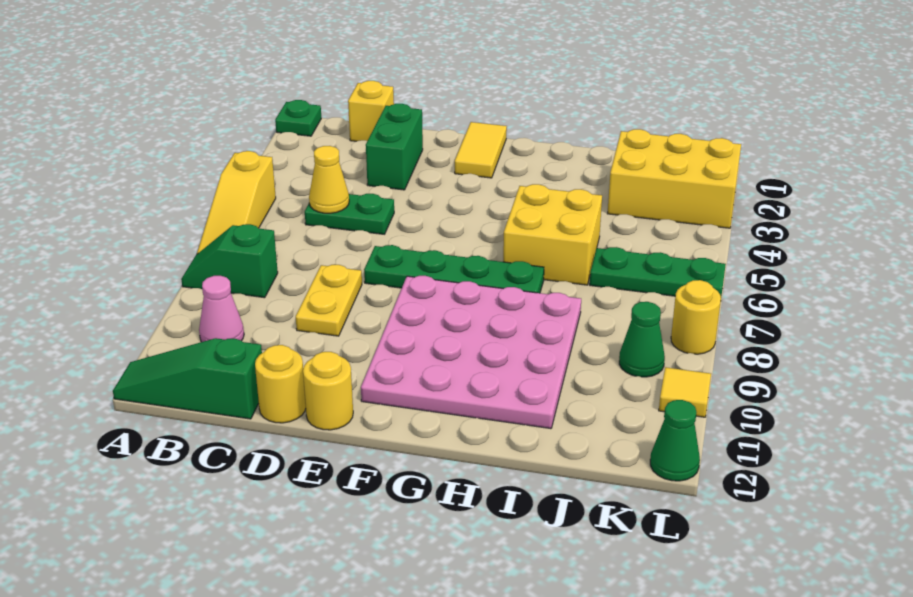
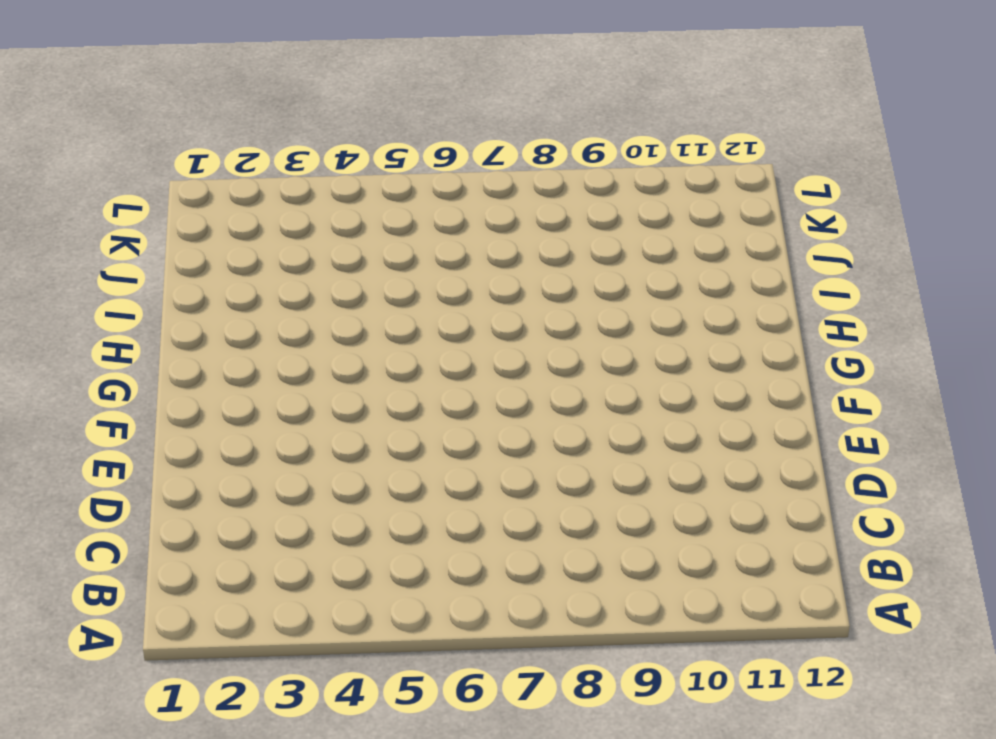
none -> green 1x1 plate [275,100,321,136]
none -> yellow 1x3 slope [197,151,276,254]
none -> green 1x2 slope [181,224,278,298]

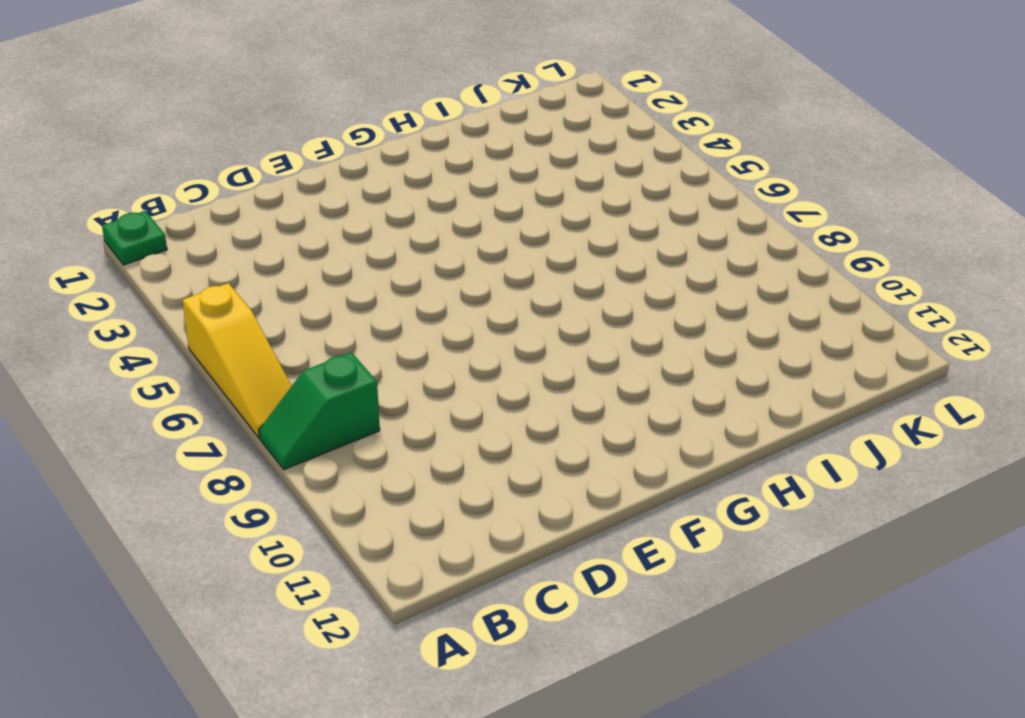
none -> green 1x3 slope [113,338,262,419]
none -> pink 1x1 cone [199,276,244,342]
none -> yellow 1x1 brick [348,81,394,141]

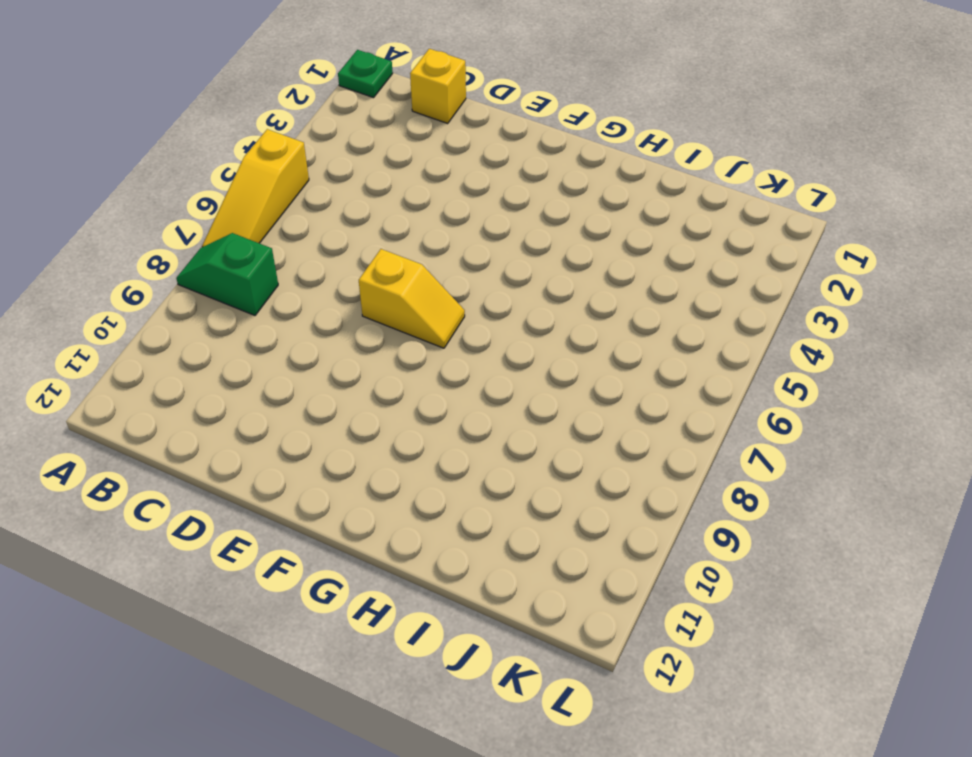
yellow 1x2 slope [359,249,465,348] -> green 1x4 plate [364,245,544,293]
none -> green 1x3 slope [113,338,262,419]
none -> pink 1x1 cone [199,276,244,342]
none -> green 1x2 plate [305,194,394,234]

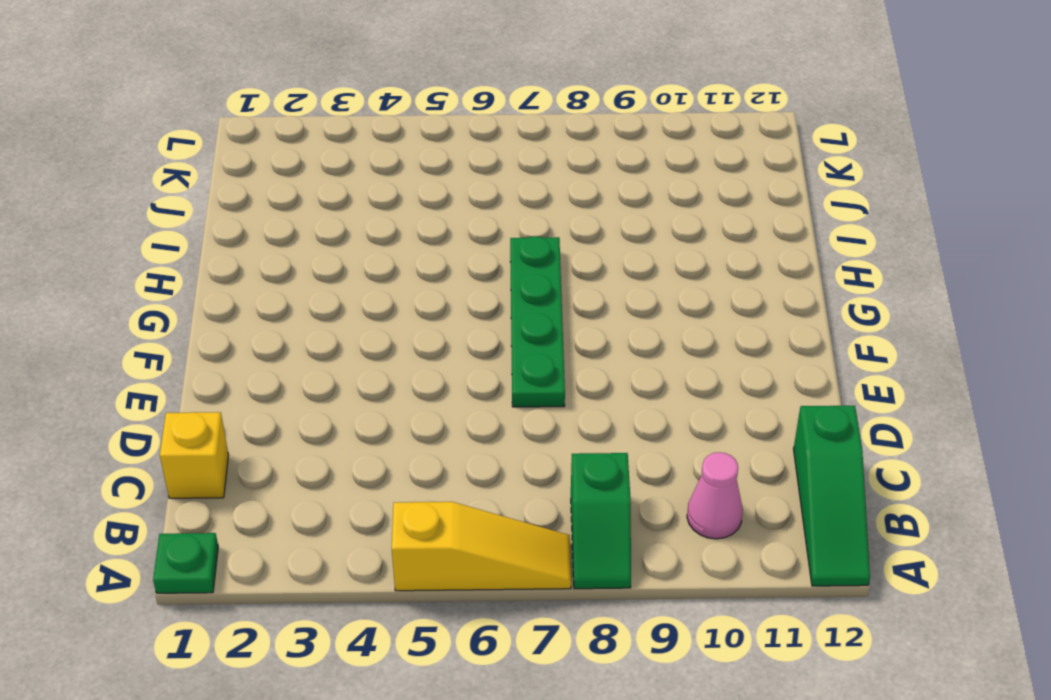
none -> green 1x2 plate [305,194,394,234]
none -> green 1x2 brick [366,104,423,190]
none -> yellow 1x2 plate [296,265,362,336]

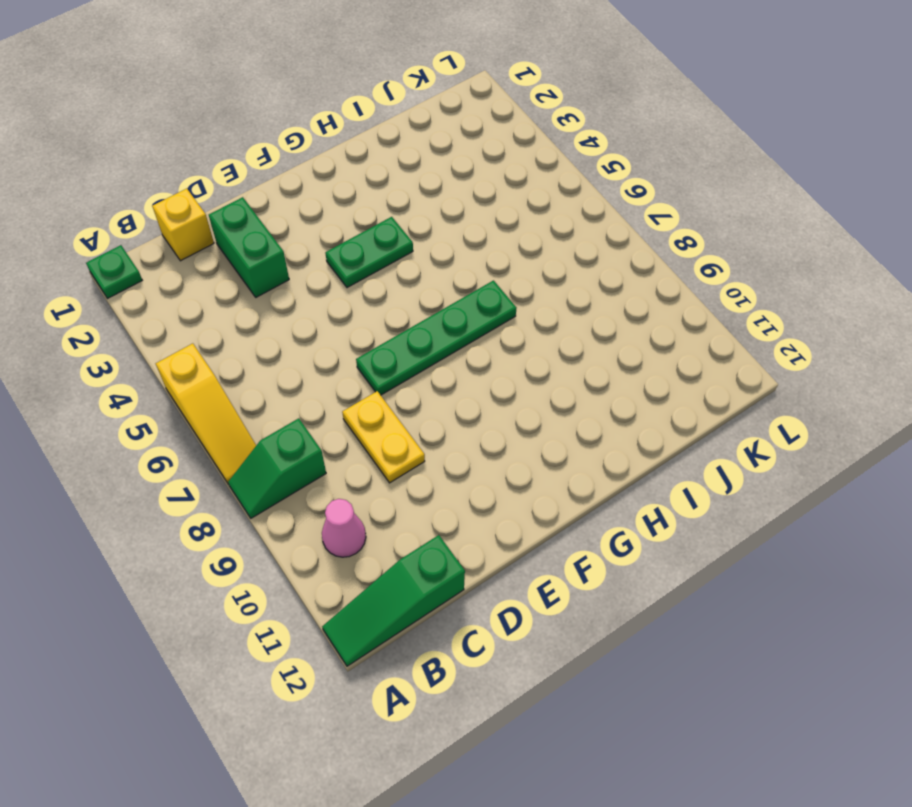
green 1x2 plate [325,217,413,288] -> green 1x2 plate moved to [305,194,394,234]
none -> yellow 1x1 round brick [255,345,306,423]
none -> yellow 1x1 round brick [303,352,353,430]
none -> yellow 1x2 tile [455,122,507,178]

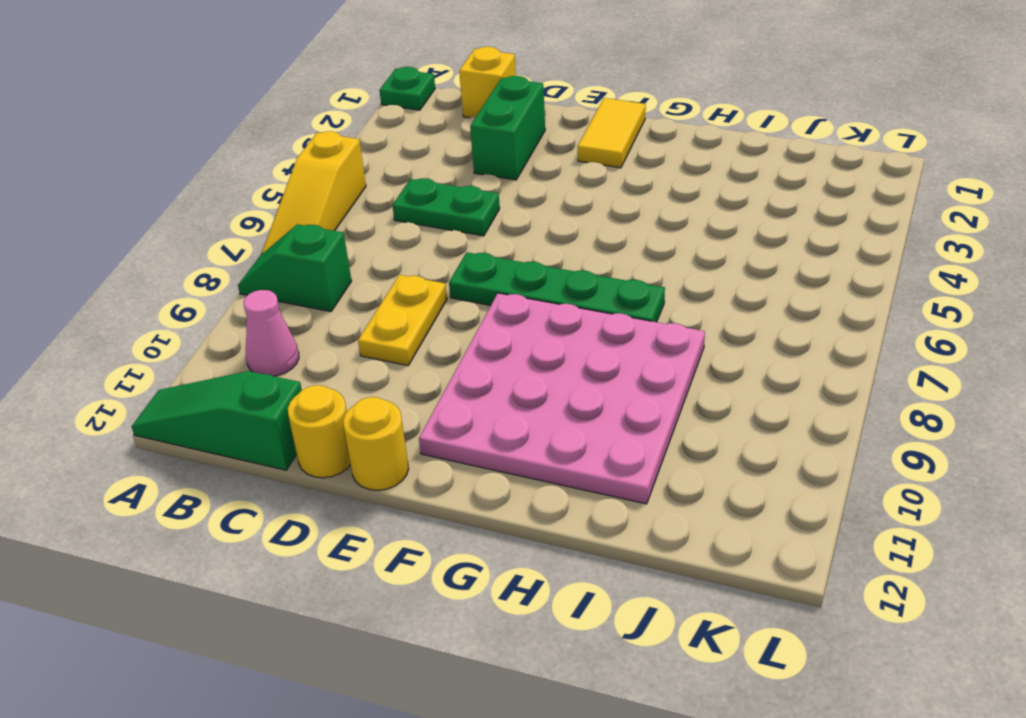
none -> yellow 2x2 brick [503,184,602,285]
none -> yellow 2x3 brick [607,129,741,228]
none -> green 1x3 plate [590,247,726,296]

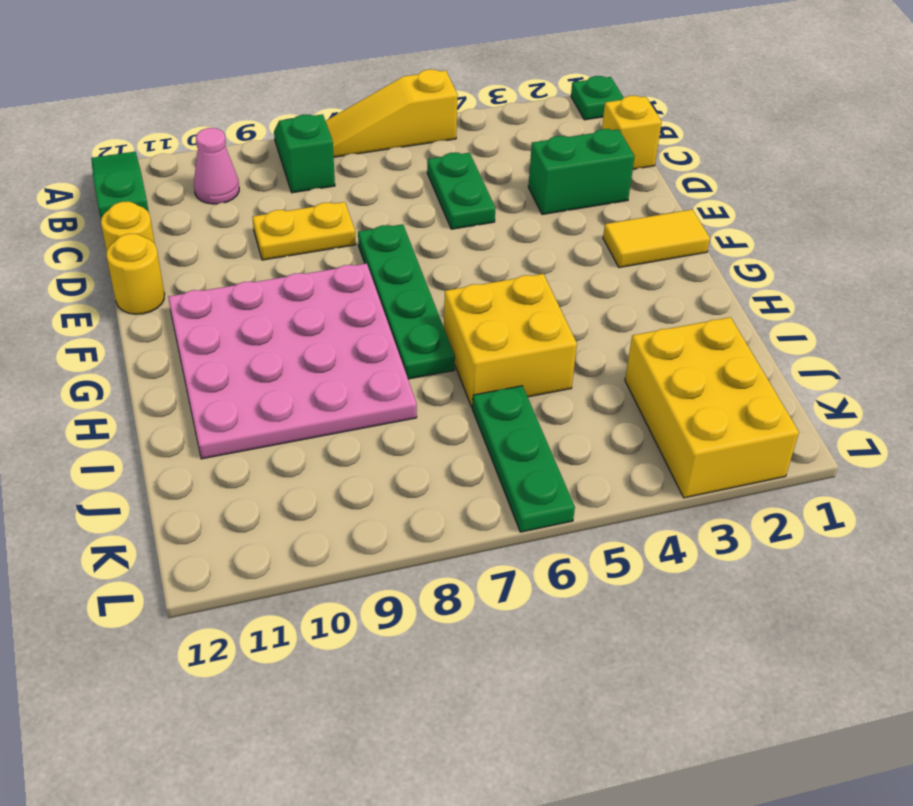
none -> green 1x1 cone [619,302,665,377]
none -> yellow 1x1 round brick [671,280,721,354]
none -> yellow 1x1 tile [659,367,711,417]

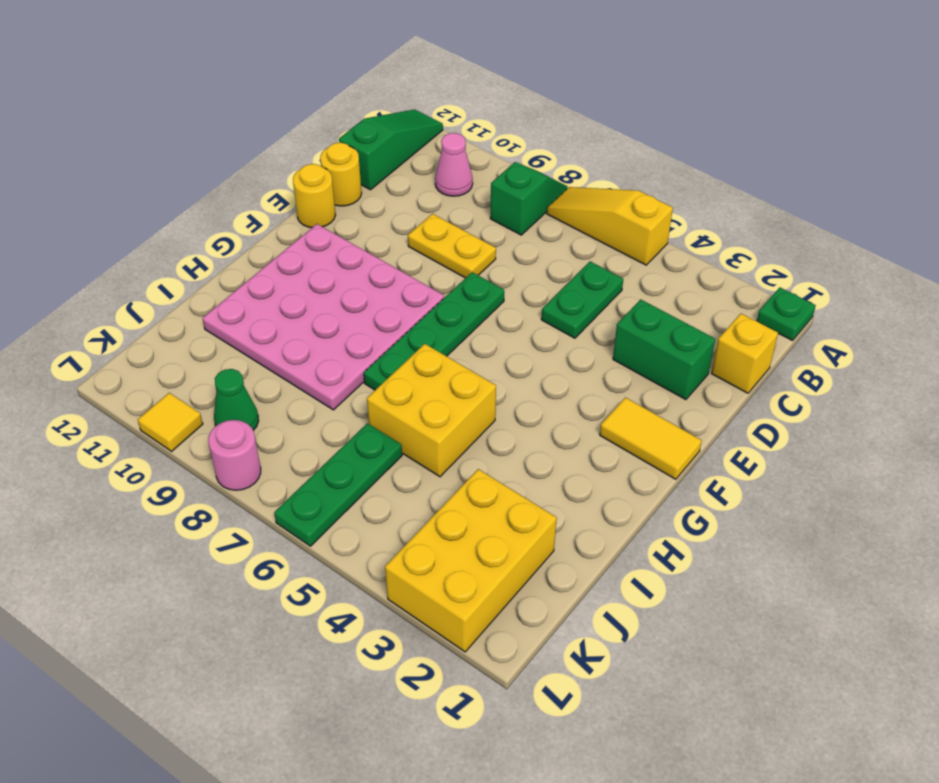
pink 1x1 round brick [208,420,261,490] -> yellow 1x1 round brick [671,280,721,354]
none -> green 1x1 cone [650,400,700,481]
none -> yellow 1x1 cone [309,146,349,213]

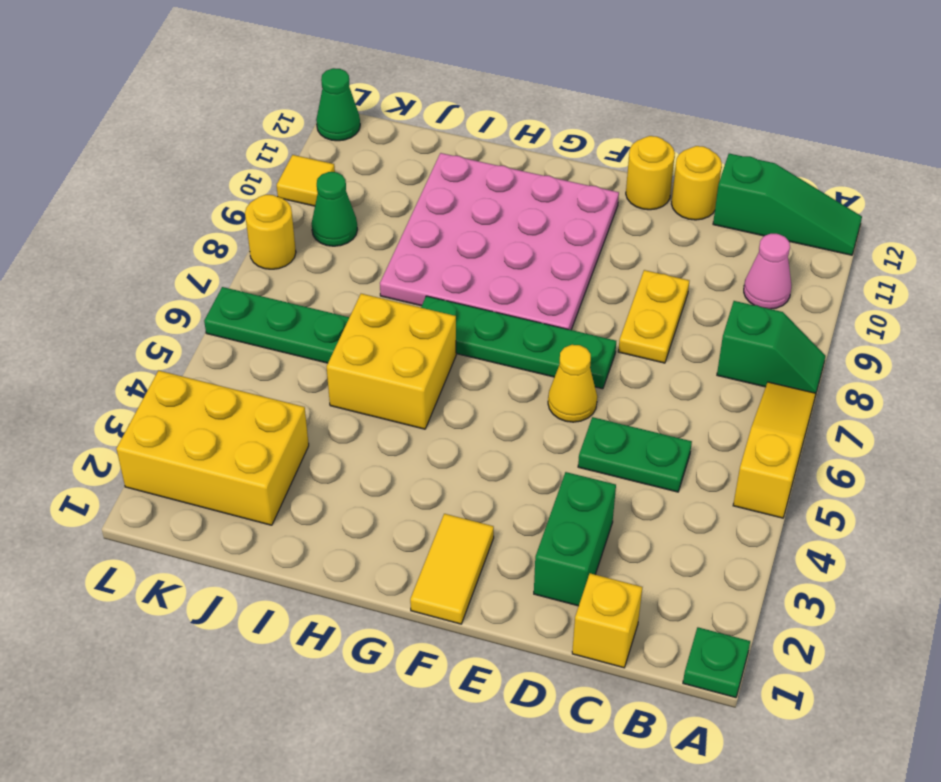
yellow 1x1 cone [548,345,597,422] -> yellow 1x1 cone moved to [309,146,349,213]

